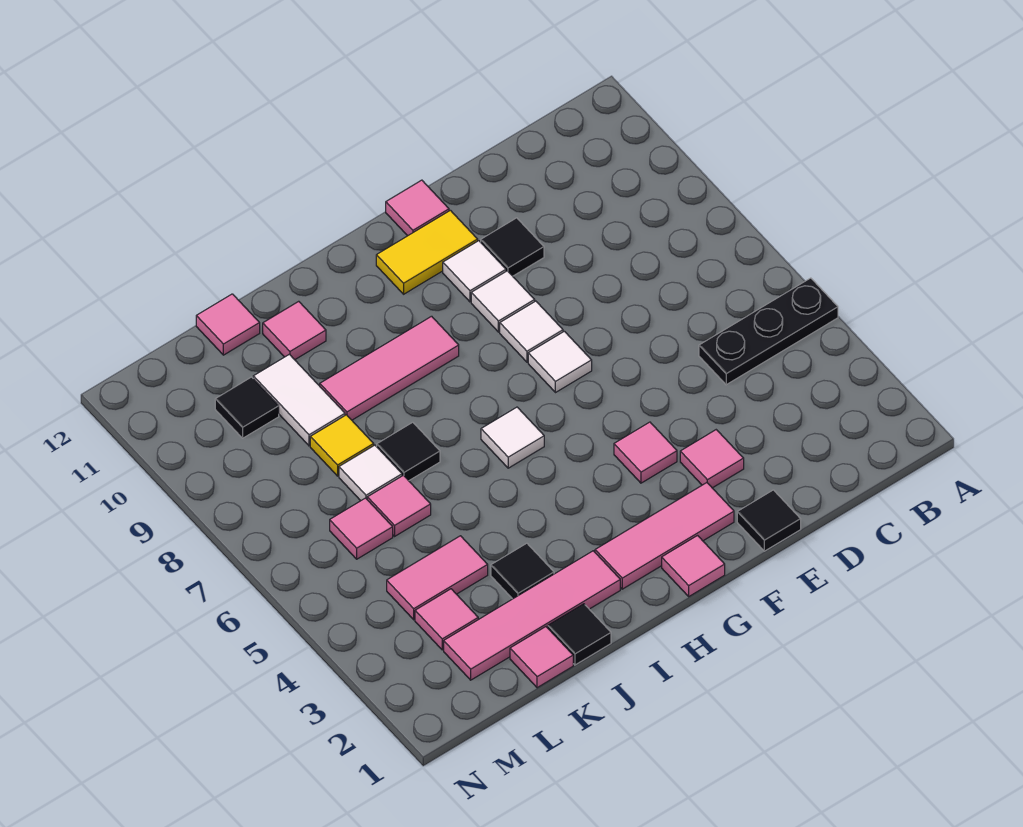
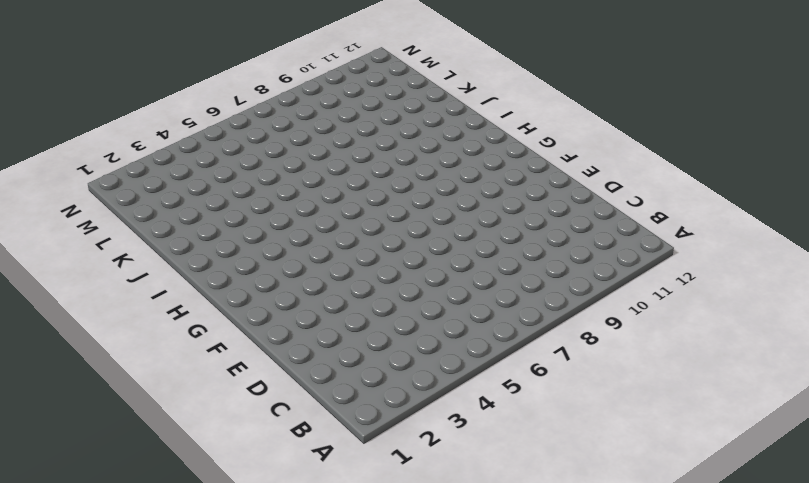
none -> black 1x3 plate [699,278,838,385]
none -> black 1x1 tile [737,490,801,551]
none -> pink 1x1 tile [680,430,744,488]
none -> black 1x1 tile [481,218,544,276]

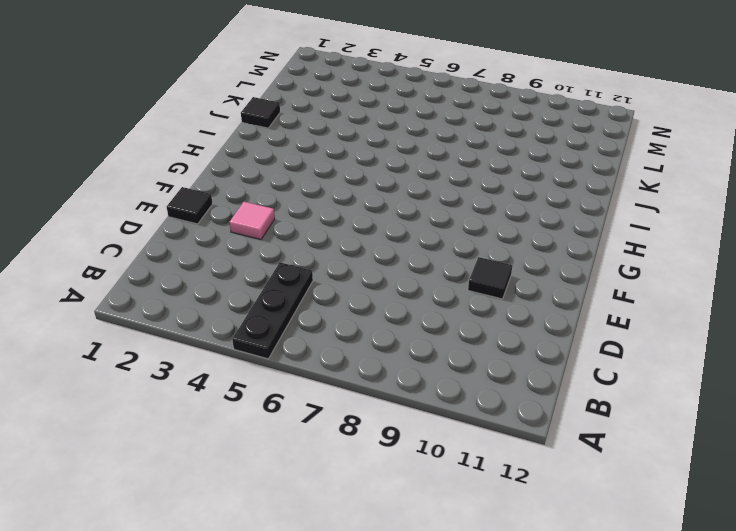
none -> pink 1x3 tile [595,483,734,589]
none -> pink 1x1 tile [614,422,677,483]
none -> white 1x1 tile [528,331,592,393]
none -> white 1x1 tile [500,301,563,362]

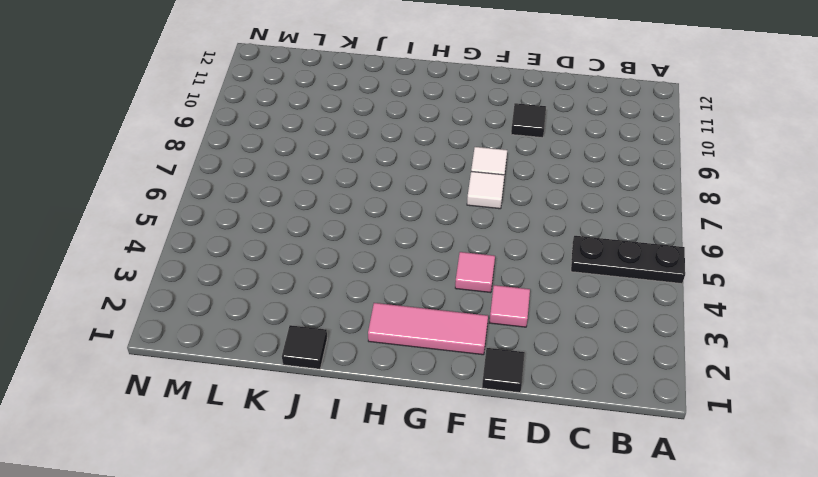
none -> white 1x1 tile [471,271,535,332]
none -> white 1x1 tile [443,241,506,302]
none -> yellow 1x2 tile [376,210,478,294]
none -> pink 1x1 tile [386,180,449,236]

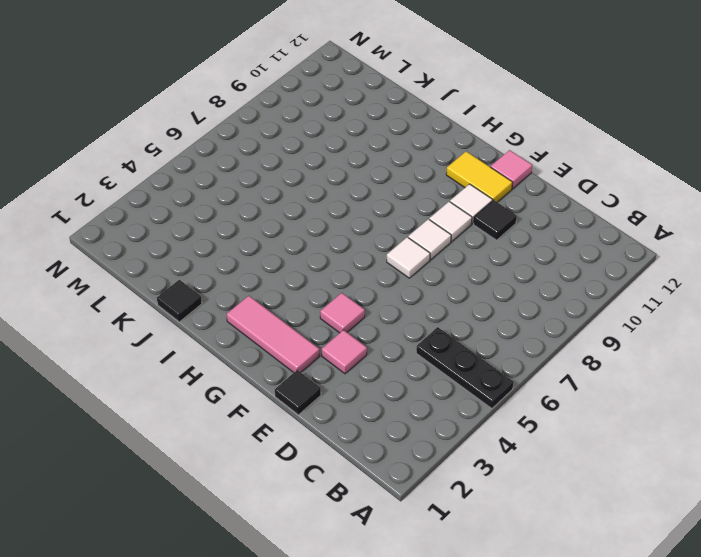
none -> pink 1x1 tile [662,536,725,596]
none -> white 1x1 tile [481,407,544,468]
none -> pink 1x3 tile [320,316,459,420]
none -> pink 1x4 tile [444,551,620,680]

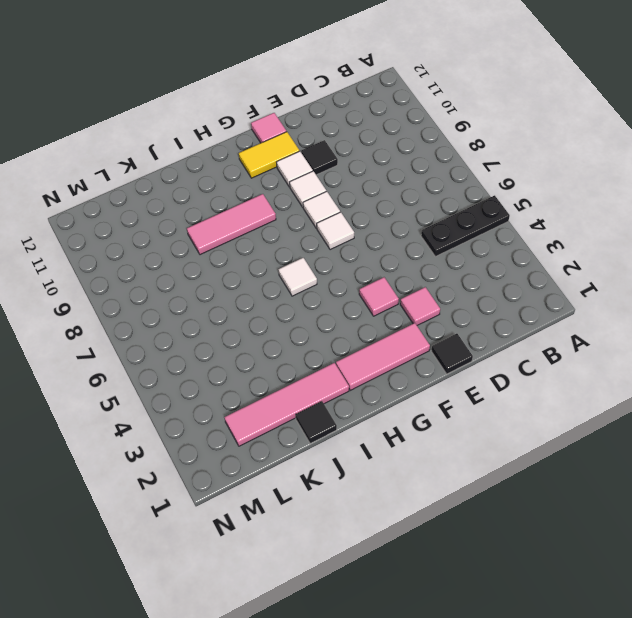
none -> pink 1x1 tile [662,536,725,596]
none -> black 1x1 tile [491,543,554,599]
none -> black 1x1 tile [377,422,440,481]
none -> pink 1x1 tile [263,301,326,360]

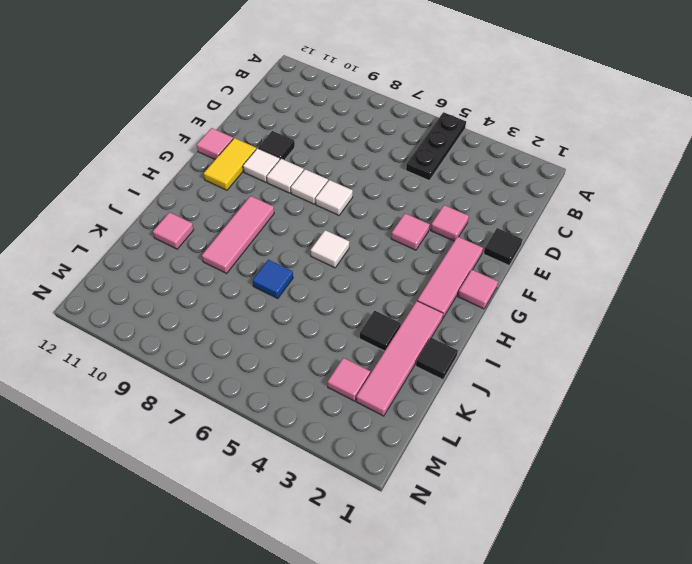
blue 1x1 tile [253,260,293,299] -> black 1x1 tile [377,422,440,481]
none -> pink 1x1 tile [510,627,573,688]
none -> pink 1x2 tile [387,536,488,620]
none -> pink 1x1 tile [367,475,431,536]
none -> white 1x1 tile [339,445,402,501]

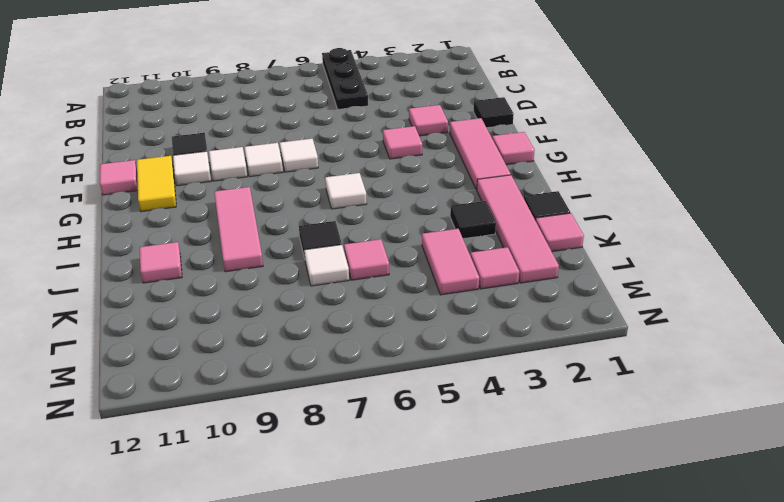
none -> yellow 1x1 tile [310,415,374,476]
none -> white 1x2 tile [253,354,345,446]
none -> pink 1x1 tile [196,294,260,355]
none -> pink 1x1 tile [330,498,393,559]

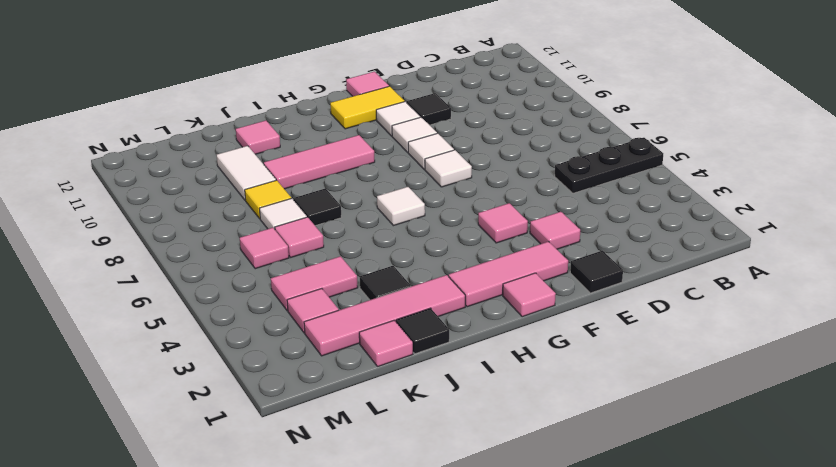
none -> pink 1x1 tile [196,294,260,355]
none -> black 1x1 tile [215,377,279,438]

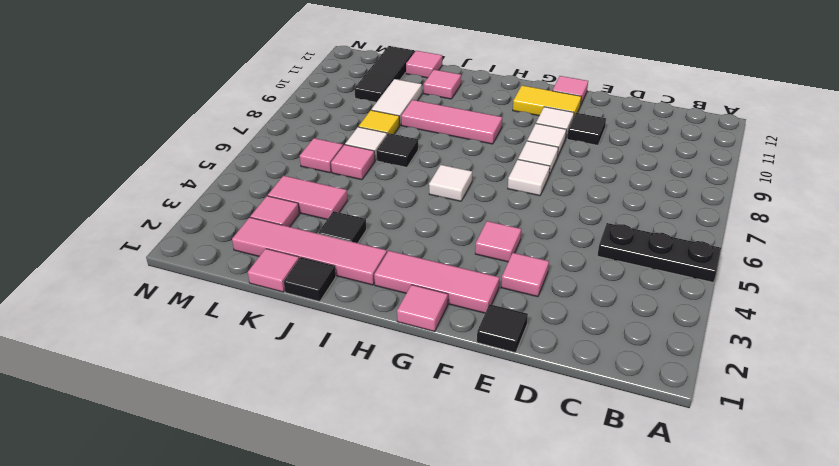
black 1x3 tile [354,46,415,102] -> black 1x1 tile [215,377,279,438]

